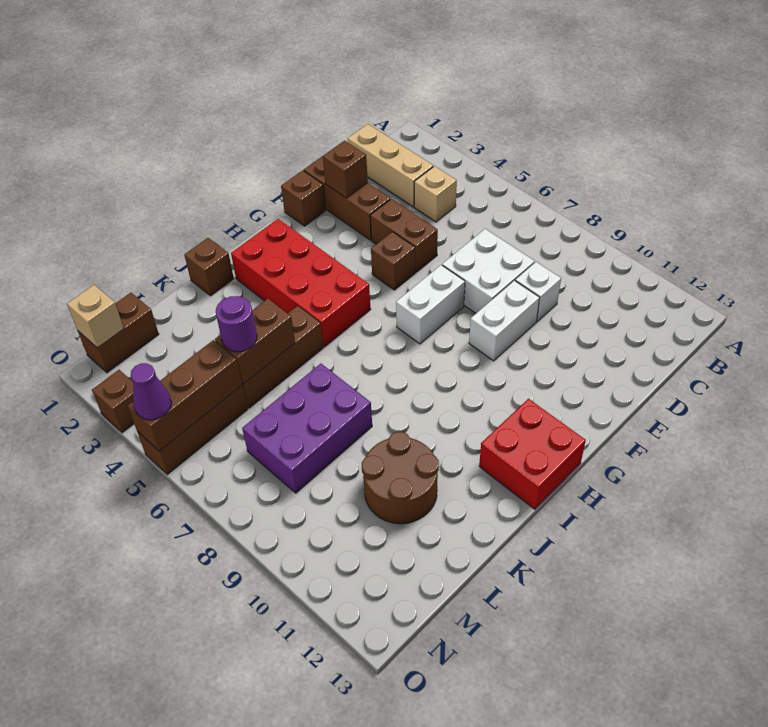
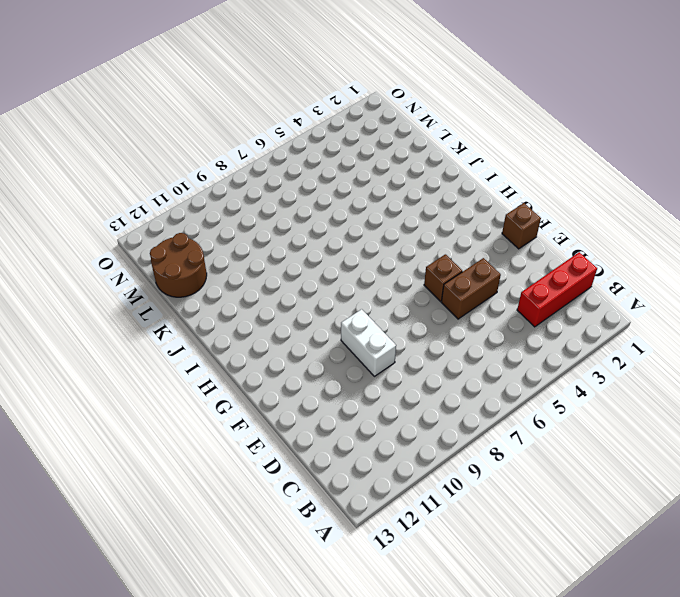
red 1x3 brick [517,252,597,327] -> tan 1x3 brick [348,124,434,207]
brown 2x2 round brick [150,233,207,297] -> brown 2x2 round brick moved to [362,432,439,524]
none -> tan 1x1 brick [414,166,457,222]
none -> white 2x2 brick [442,229,535,313]
none -> white 1x1 brick [515,262,561,322]

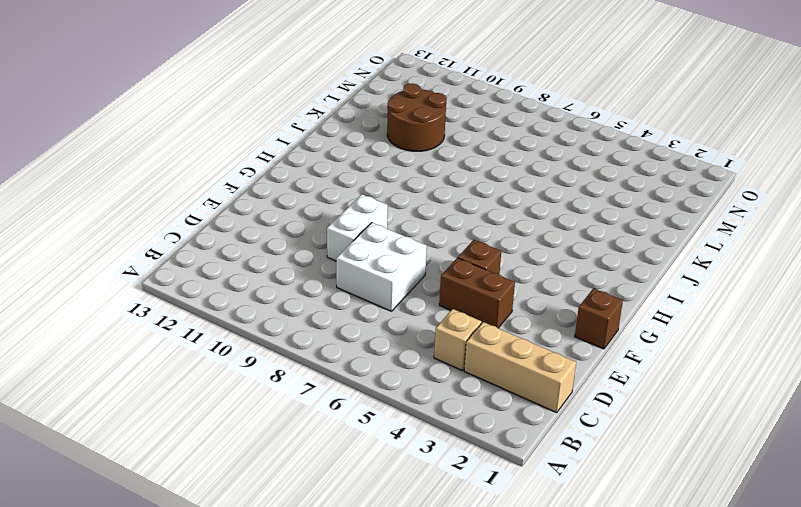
none -> white 1x1 brick [515,262,561,322]
none -> brown 1x3 brick [304,156,390,240]
none -> white 1x2 brick [396,265,465,344]

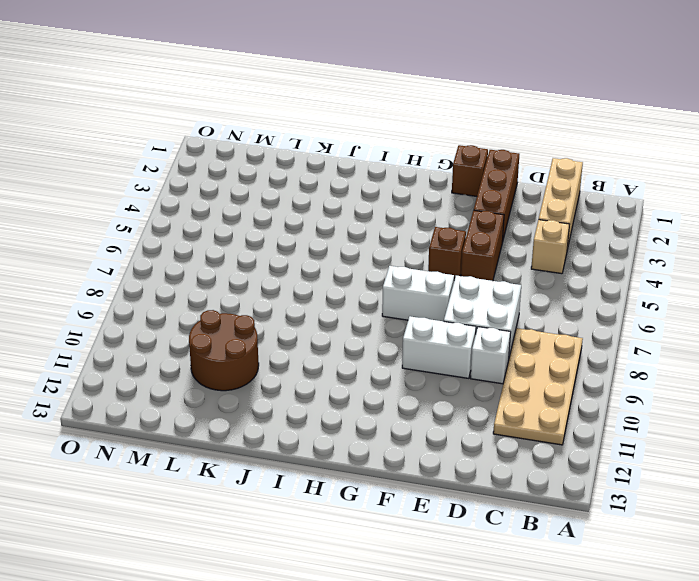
tan 2x4 plate [493,328,583,445] -> none
none -> red 2x4 brick [231,219,371,347]
none -> red 2x2 brick [479,399,586,509]
none -> brown 1x1 brick [184,238,234,296]

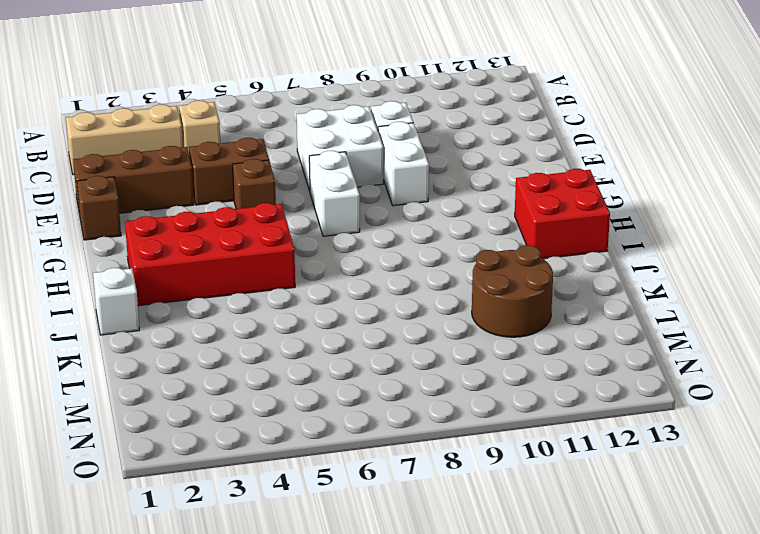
white 1x1 brick [93,268,139,335] -> brown 1x1 brick [184,238,234,296]
none -> brown 1x3 brick [242,306,323,408]
none -> purple 2x3 brick [242,364,372,493]
none -> brown 1x2 brick [78,293,159,373]

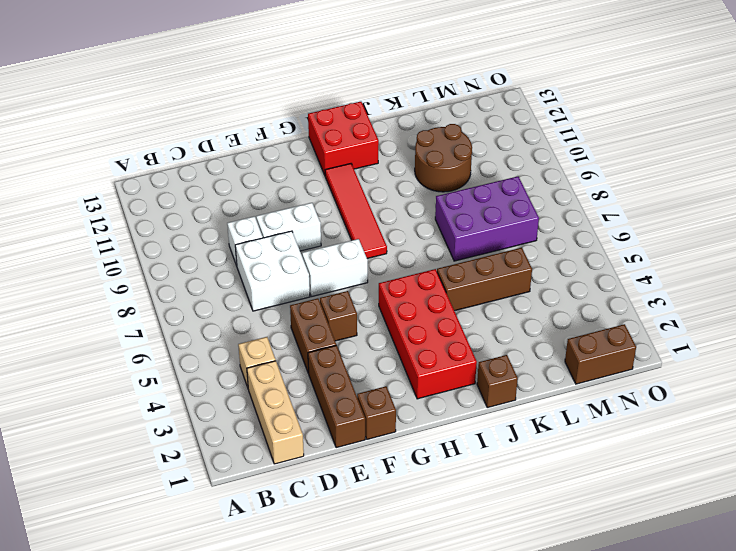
red 1x4 tile [325,164,387,258] -> none
none -> brown 1x3 brick [137,385,248,474]
none -> brown 1x1 brick [92,370,134,433]
none -> brown 1x1 brick [323,141,368,198]

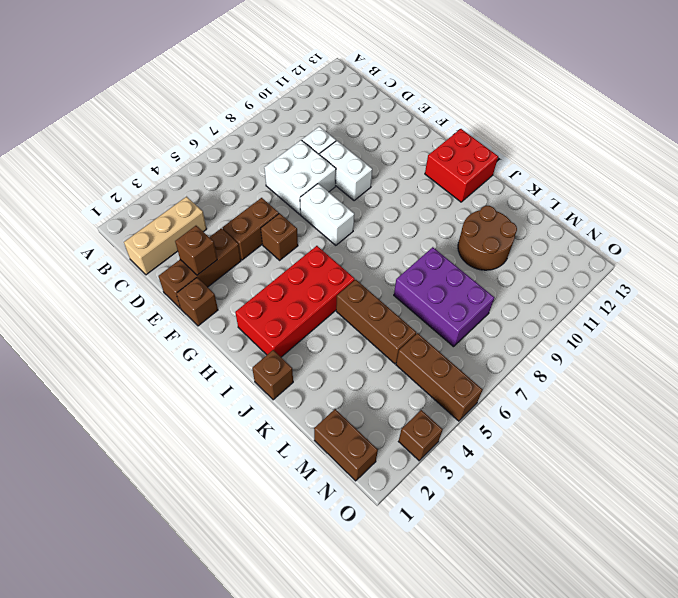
none -> tan 1x1 brick [414,166,457,222]
none -> brown 1x2 brick [215,299,295,384]
none -> brown 1x3 brick [128,340,242,451]

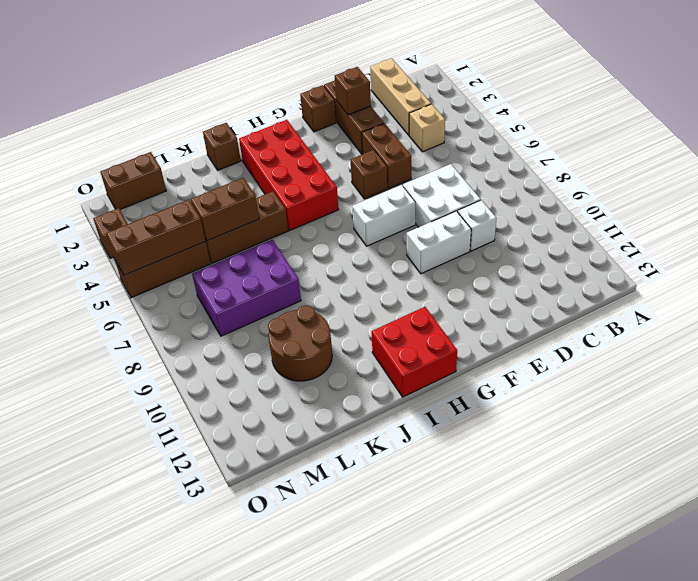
none -> tan 1x1 brick [67,285,124,348]
none -> purple 1x1 round brick [216,296,257,352]
none -> purple 1x1 cone [131,363,171,420]

